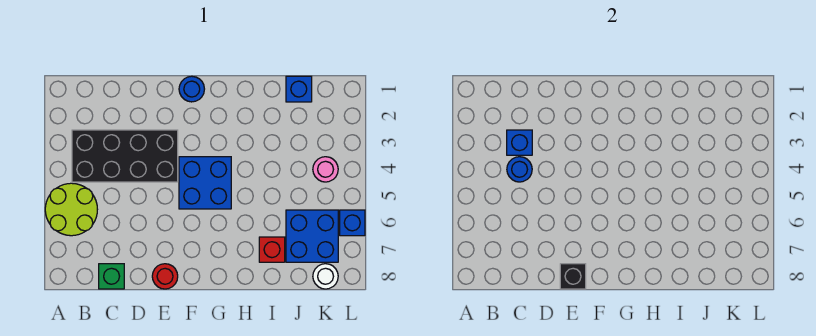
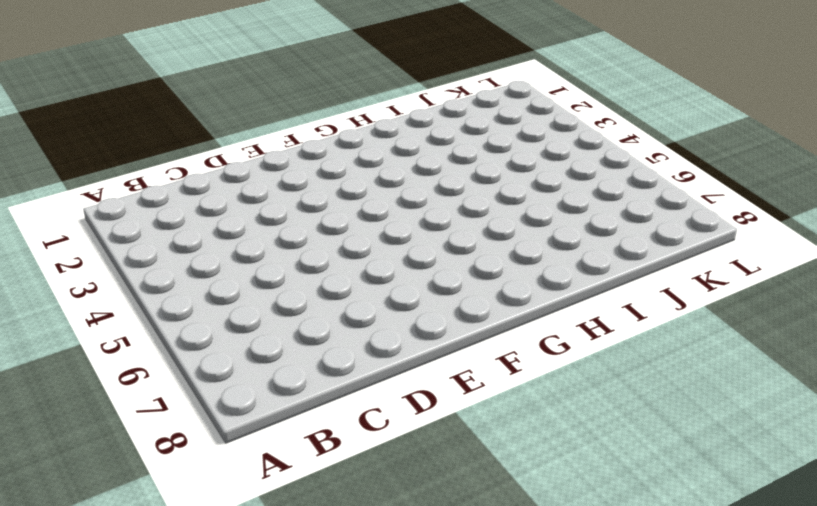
none -> lime 2x2 round brick [45,183,97,236]
none -> black 2x4 brick [72,130,178,182]
none -> green 1x1 brick [99,264,124,289]

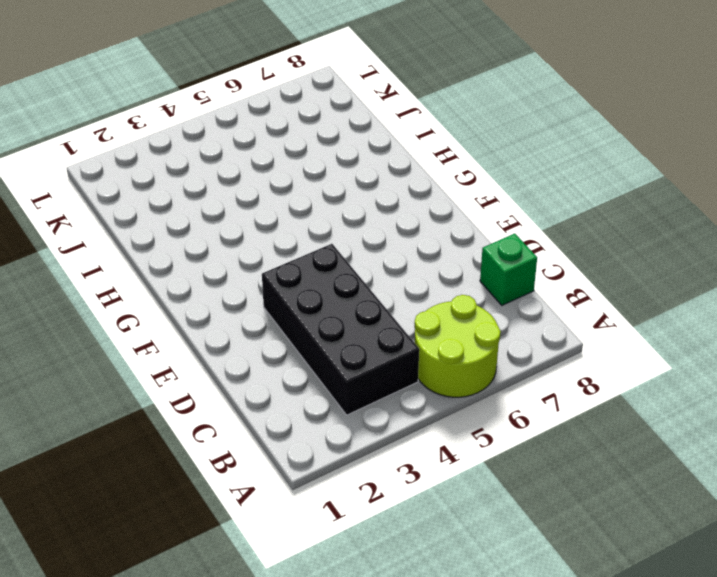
none -> red 1x1 round brick [152,264,178,289]
none -> blue 1x1 round brick [179,76,204,102]
none -> blue 2x2 brick [179,157,231,209]

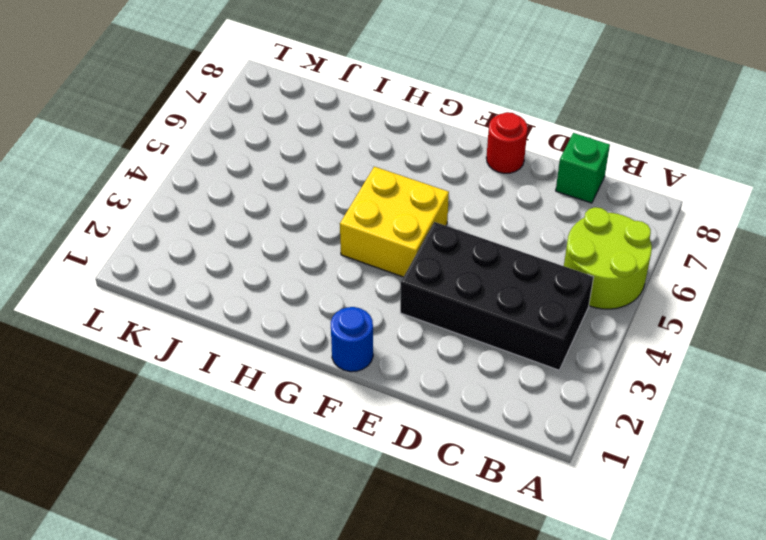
yellow 2x2 brick [340,167,449,277] -> blue 2x2 brick [179,157,231,209]
none -> red 1x1 brick [259,237,285,262]
none -> blue 1x1 brick [286,76,312,102]
none -> blue 2x2 brick [286,210,338,262]

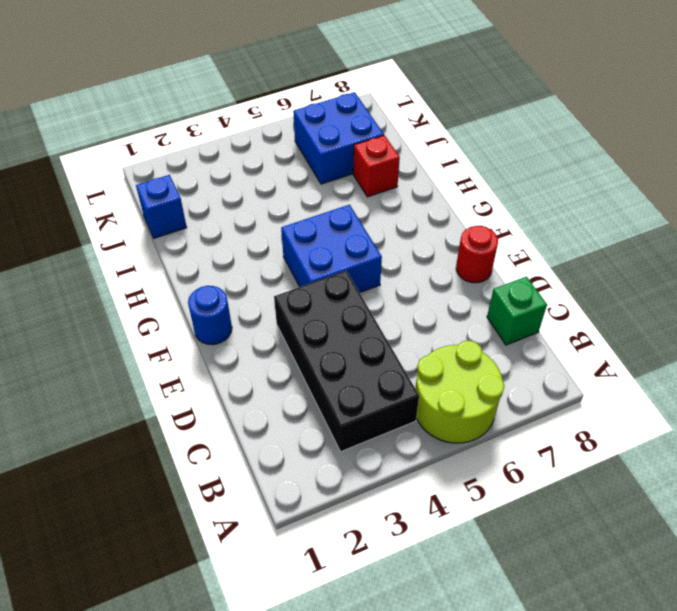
none -> pink 1x1 round brick [313,157,338,182]
none -> white 1x1 round brick [313,264,338,289]
none -> blue 1x1 brick [340,210,365,236]

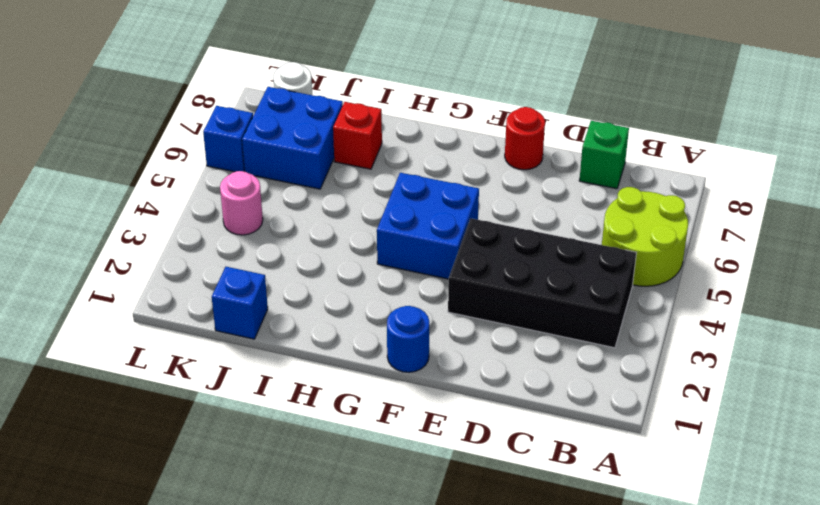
none -> blue 1x1 brick [507,130,532,155]
none -> blue 1x1 round brick [507,157,532,182]
none -> black 1x1 brick [560,264,586,289]

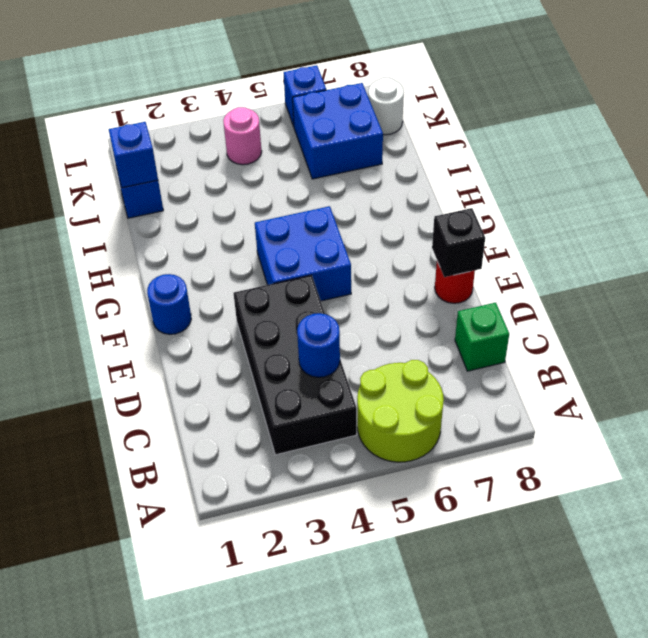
blue 1x1 brick [109,122,158,188] -> blue 1x1 brick moved to [507,130,532,155]
none -> red 1x1 brick [259,237,285,262]

